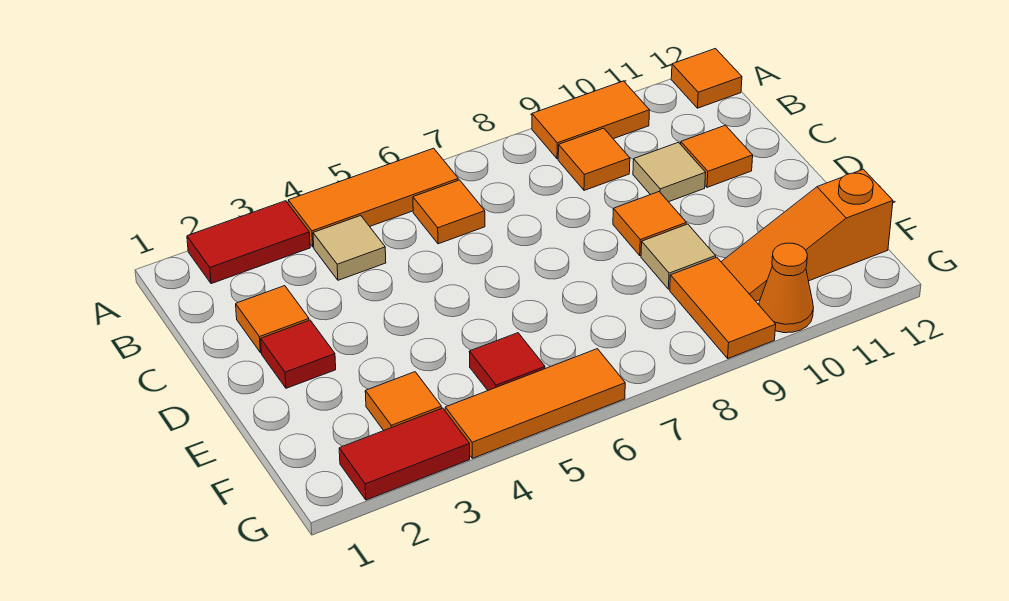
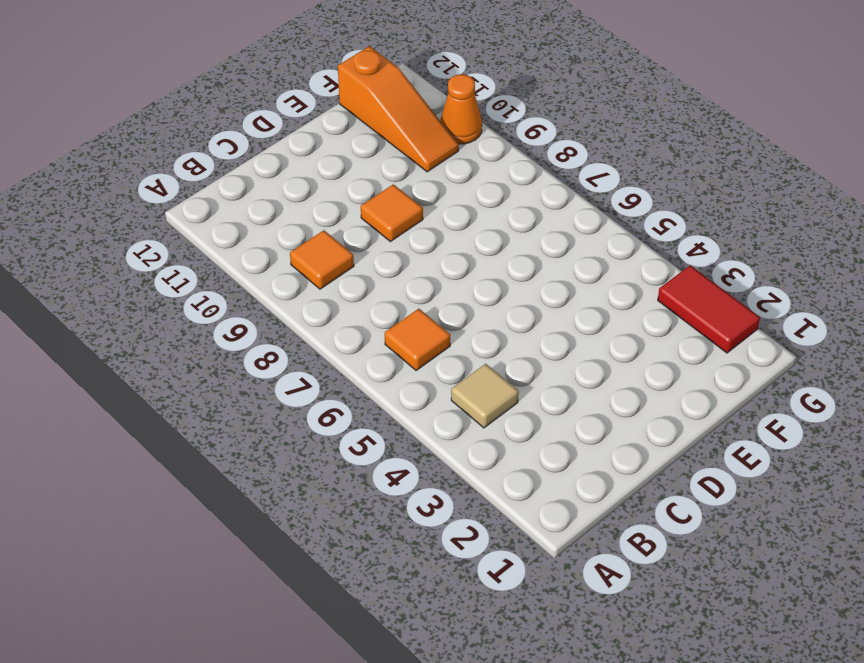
none -> red 1x2 tile [187,201,310,284]
none -> orange 1x3 tile [288,148,458,247]
none -> orange 1x2 tile [532,81,650,159]

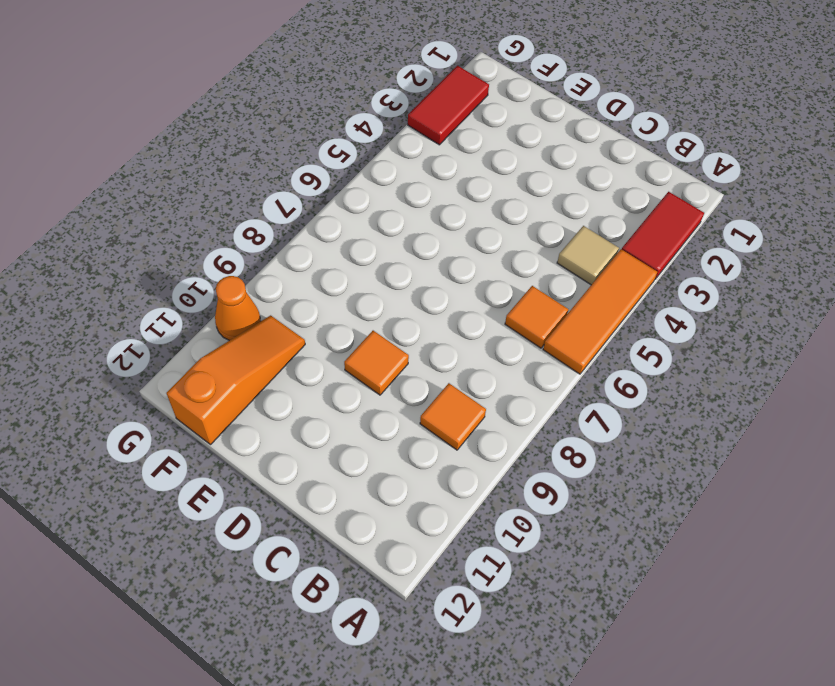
none -> orange 1x2 tile [532,81,650,159]
none -> orange 1x1 tile [671,49,742,108]
none -> orange 1x1 tile [236,286,309,353]

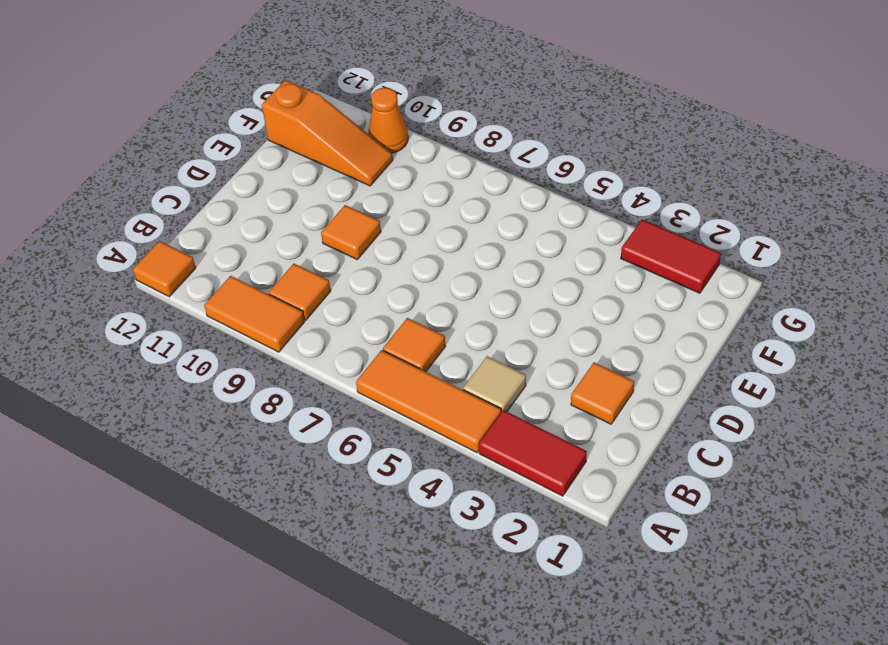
none -> tan 1x1 tile [633,142,706,202]
none -> orange 1x1 tile [681,125,753,187]
none -> red 1x1 tile [261,320,336,388]

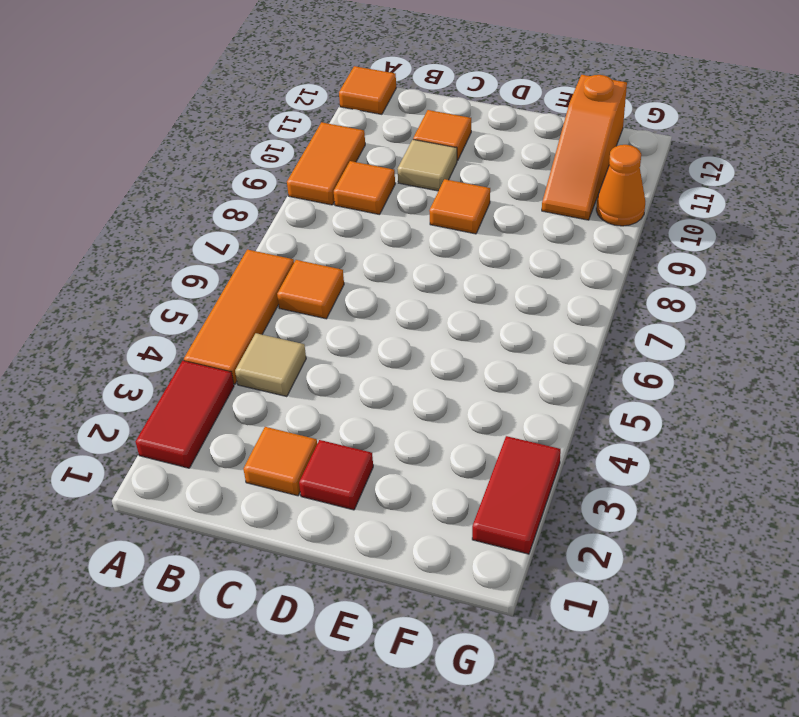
none -> tan 1x1 tile [641,224,716,289]
none -> orange 1x1 tile [365,372,442,430]
none -> red 1x1 tile [469,333,545,390]

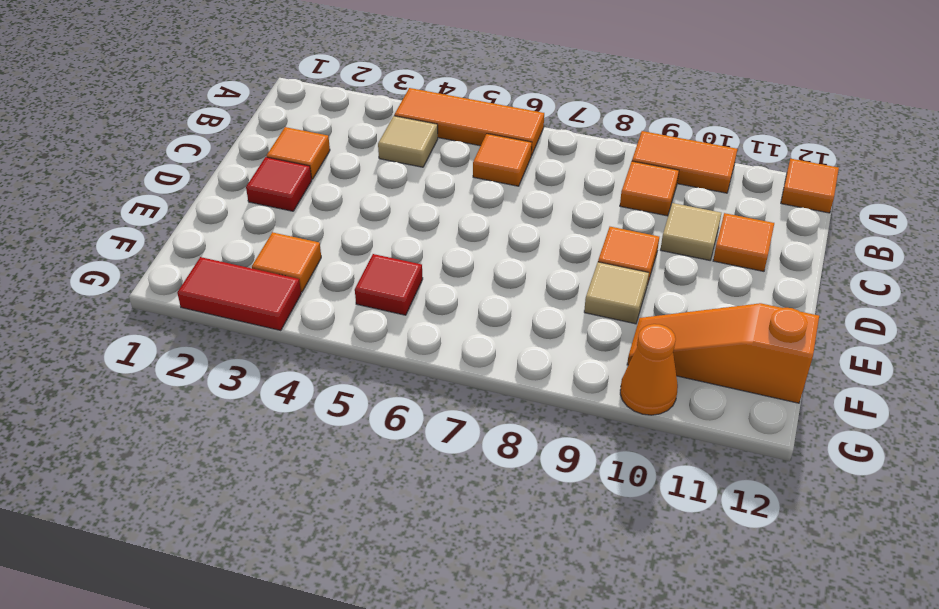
none -> red 1x2 tile [187,201,310,284]
none -> orange 1x2 tile [670,257,776,358]
none -> orange 1x3 tile [445,349,625,458]

